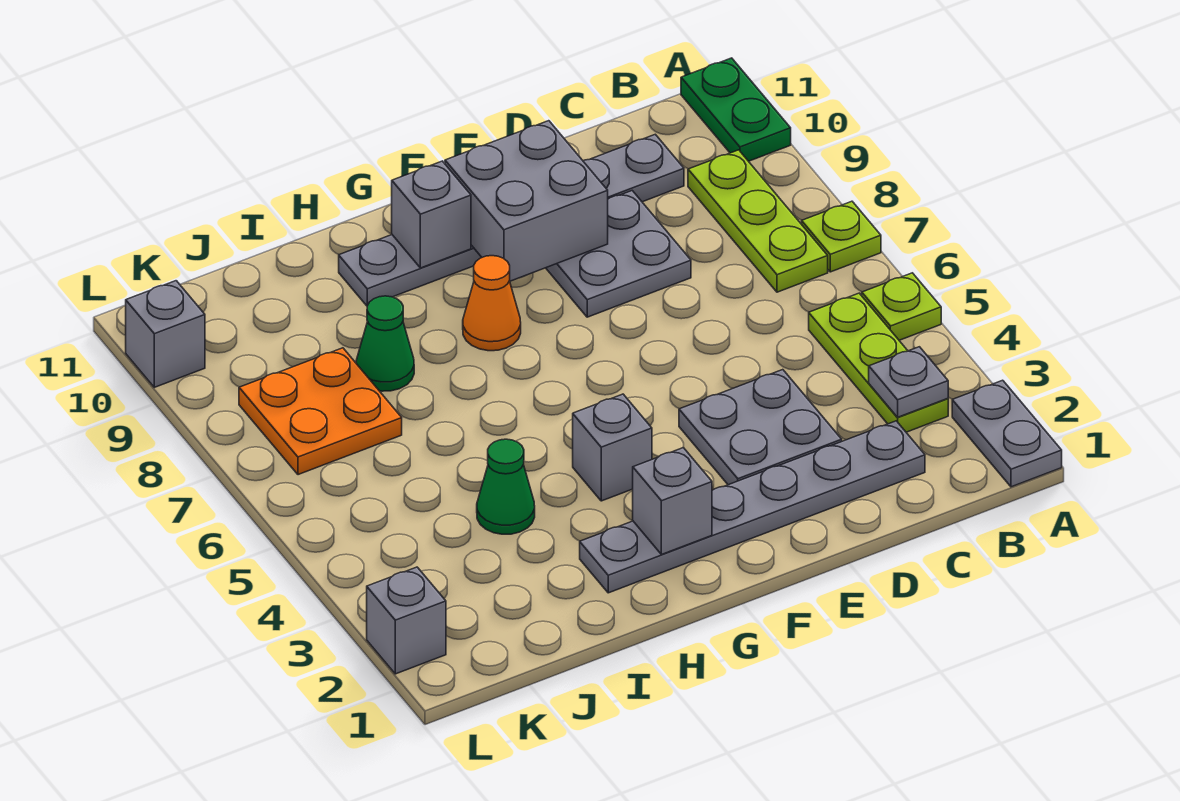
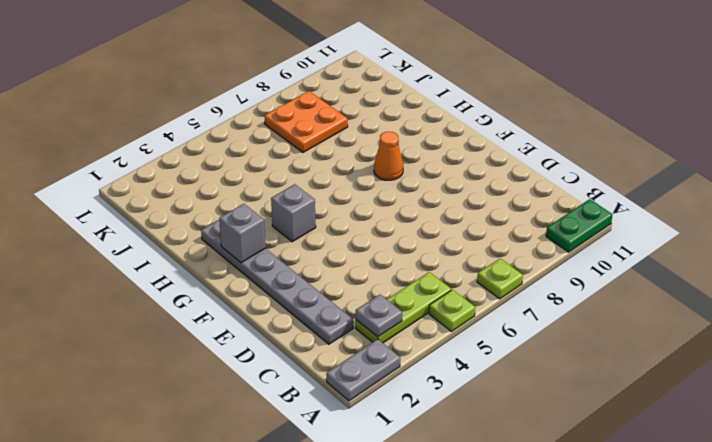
none -> lime 1x3 plate [688,150,828,292]
none -> grey 1x6 plate [339,134,684,306]
none -> grey 2x2 plate [679,370,842,485]

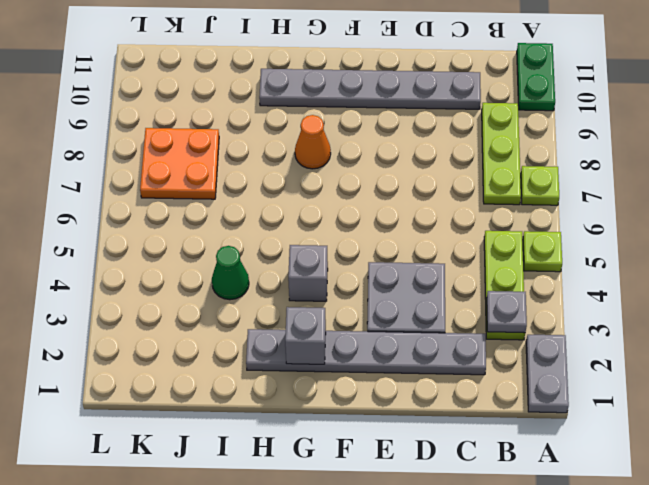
none -> grey 2x2 plate [546,191,691,317]
none -> green 1x1 cone [356,296,414,391]
none -> grey 1x1 brick [367,567,446,674]

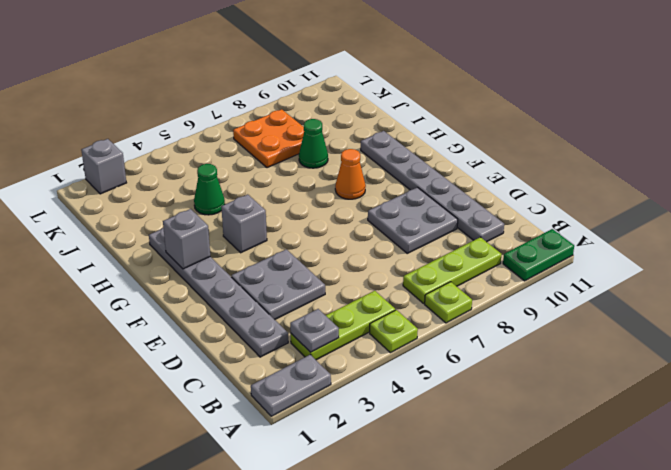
none -> grey 1x1 brick [126,281,205,387]
none -> grey 2x2 brick [445,121,608,281]
none -> grey 1x1 brick [392,161,471,268]

